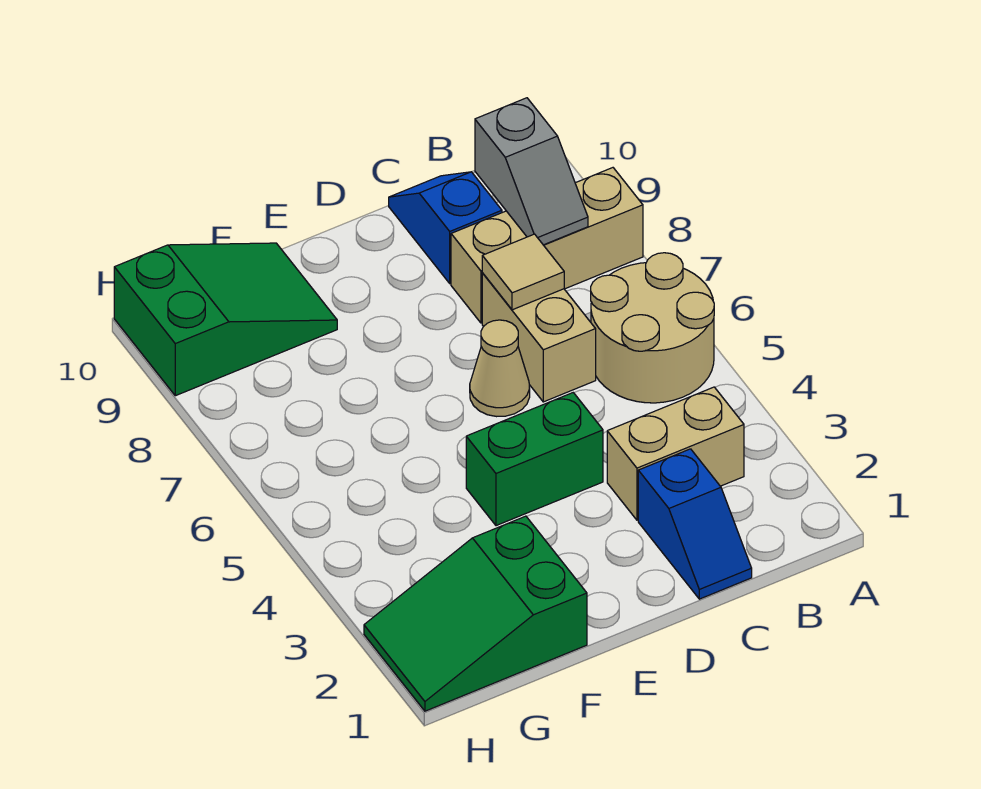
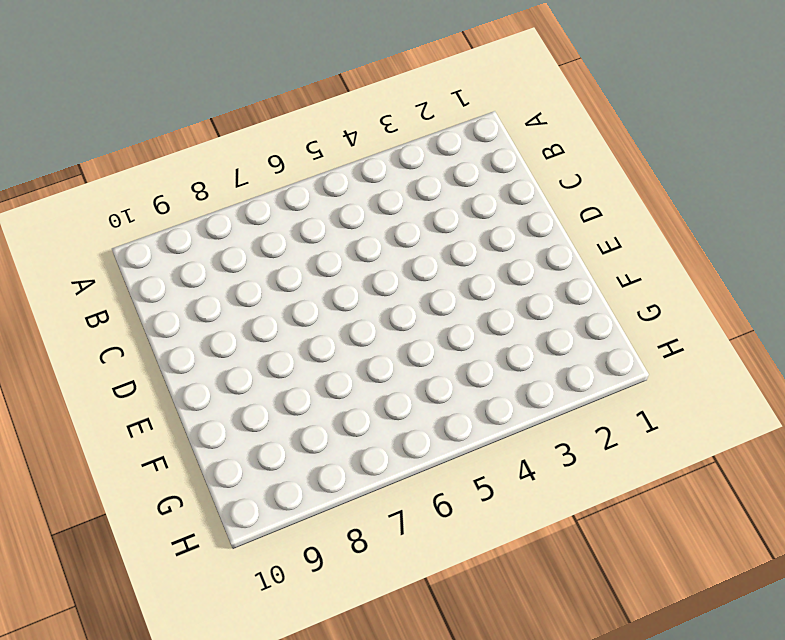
none -> tan 2x2 round brick [591,253,714,403]
none -> tan 1x3 brick [451,168,643,323]
none -> tan 1x2 brick [607,387,744,520]

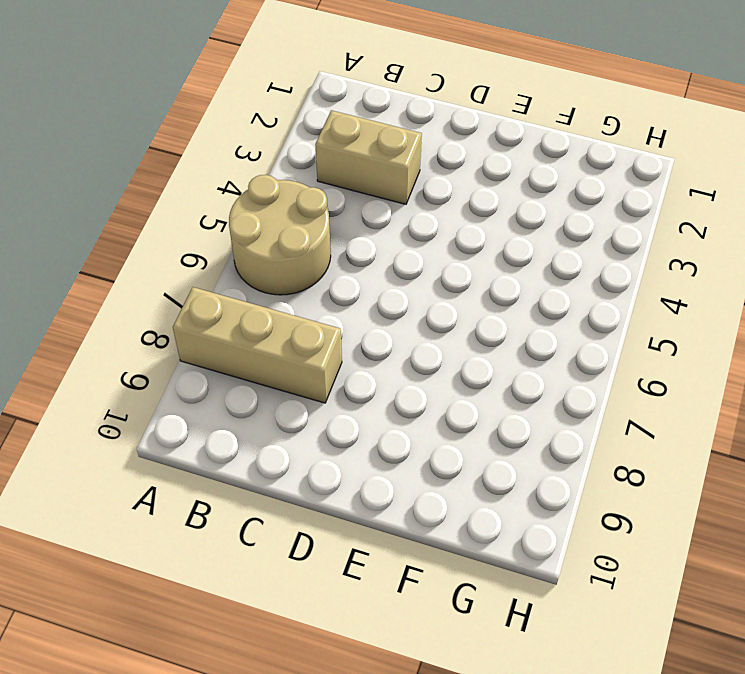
none -> blue 1x2 slope [638,449,752,599]
none -> tan 1x2 brick [482,273,596,402]
none -> blue 1x2 slope [389,172,502,283]

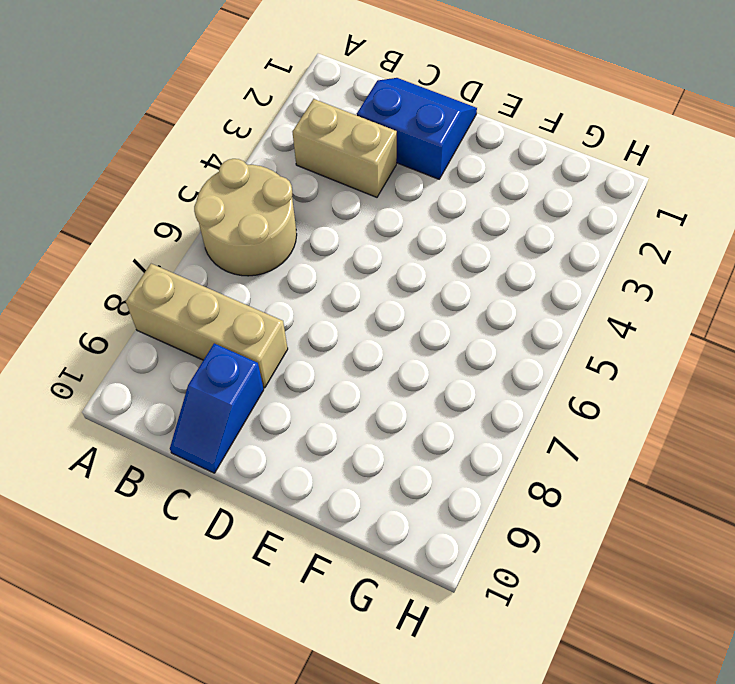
blue 2x2 slope [357,78,477,179] -> blue 1x2 slope [638,449,752,599]
none -> tan 1x2 brick [482,273,596,402]
none -> green 1x2 brick [466,393,603,526]
none -> tan 1x1 cone [470,320,530,417]

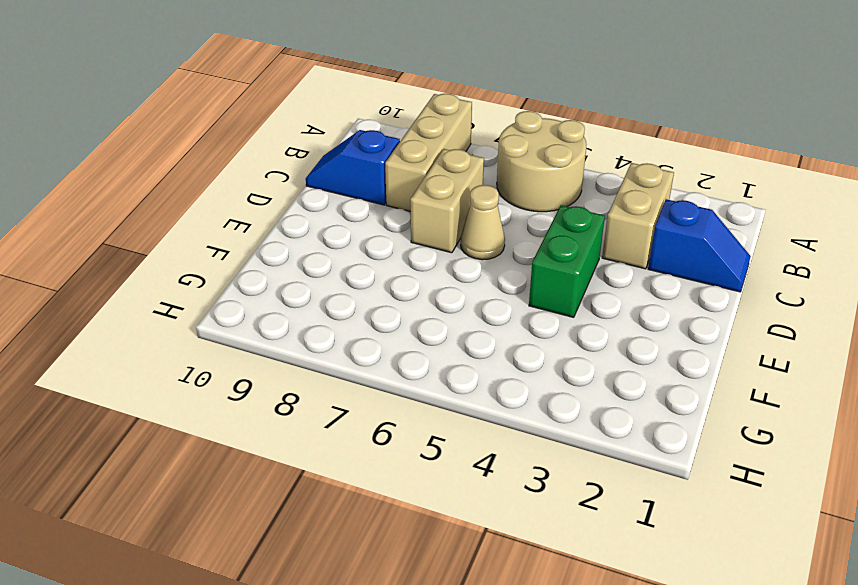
tan 1x2 brick [410,149,484,253] -> tan 1x2 brick turned to [482,273,596,402]
none -> green 2x3 slope [364,516,587,711]
none -> green 2x3 slope [114,243,337,396]
none -> grey 1x2 slope [475,98,588,245]

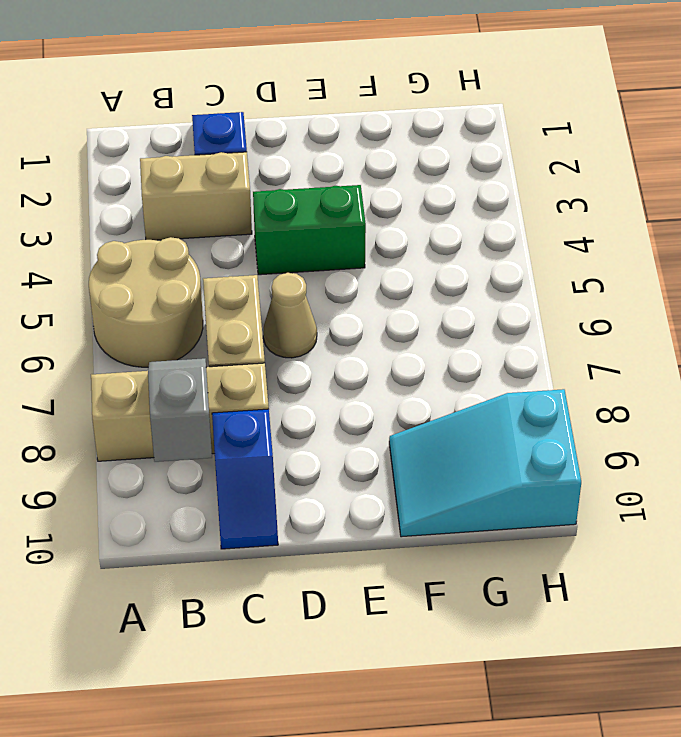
cyan 2x3 slope [389,389,581,537] -> green 2x3 slope [114,243,337,396]
none -> green 2x3 slope [364,516,587,711]
none -> tan 1x1 tile [482,234,564,310]

